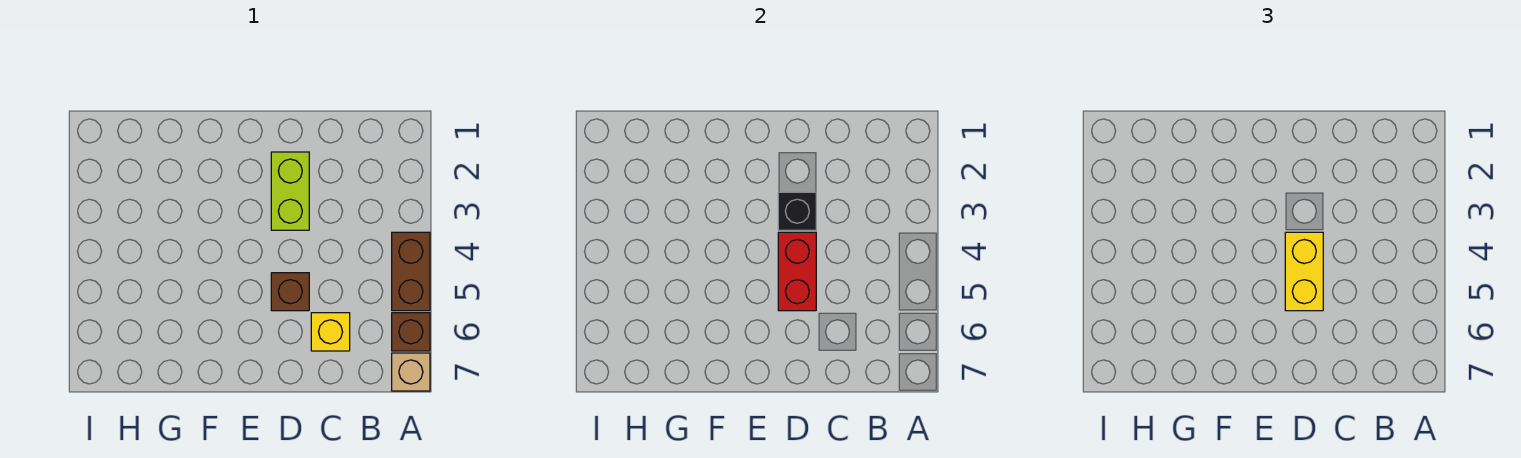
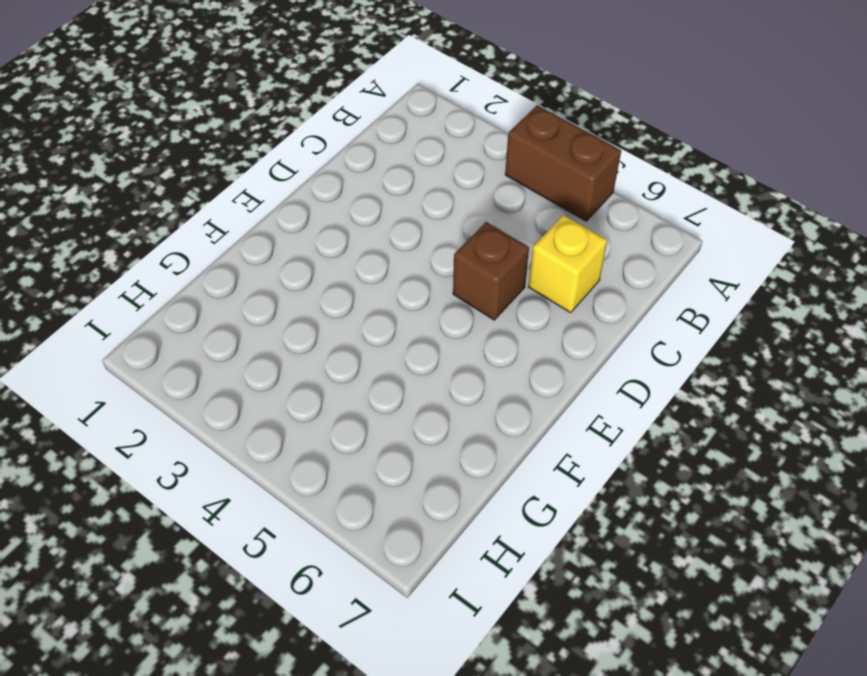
none -> brown 1x1 brick [392,313,430,351]
none -> tan 1x1 brick [392,353,430,391]

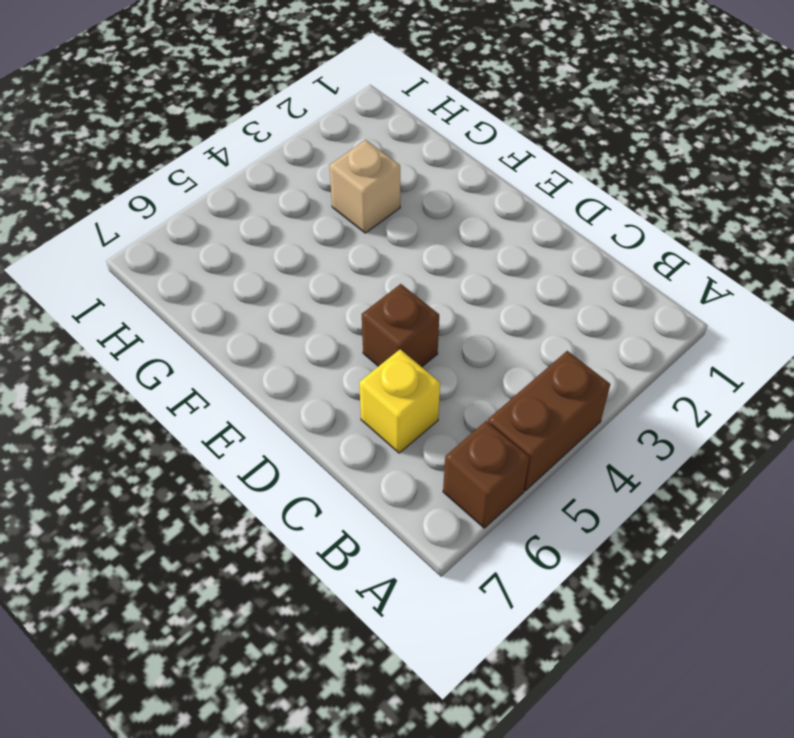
tan 1x1 brick [329,140,400,233] -> tan 1x1 brick moved to [392,353,430,391]
none -> lime 1x2 brick [271,152,309,230]
none -> black 1x1 brick [778,192,816,230]

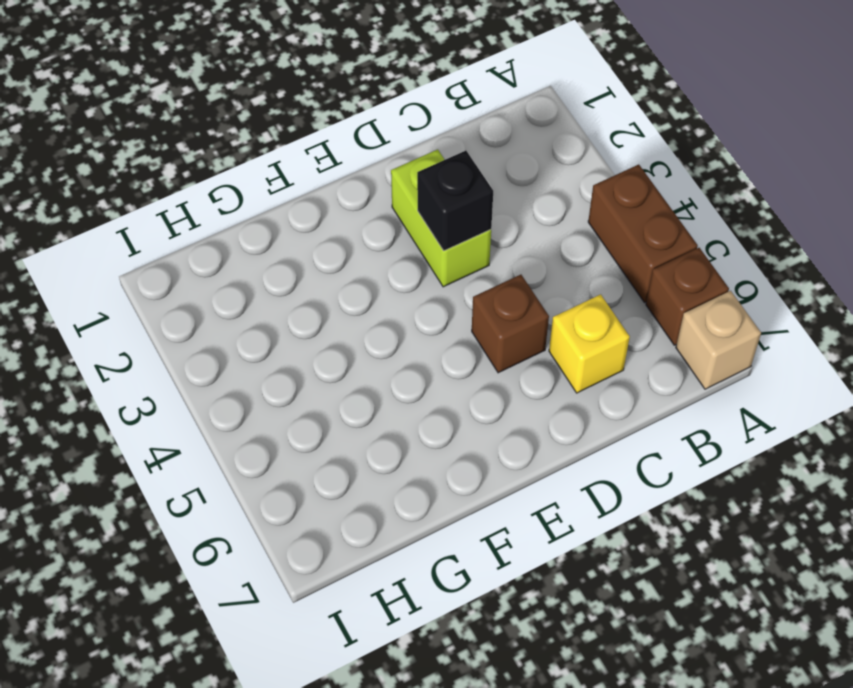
none -> red 1x2 brick [778,232,816,311]
none -> yellow 1x2 brick [1285,232,1323,311]

